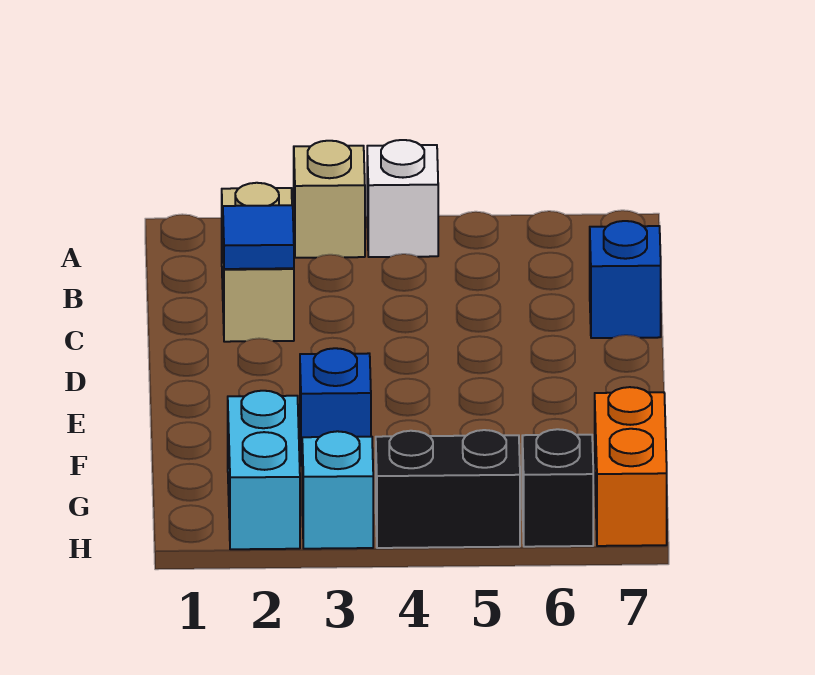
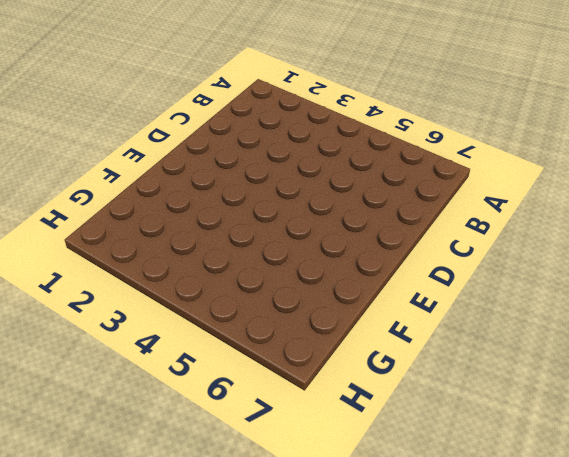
none -> tan 1x1 brick [294,141,365,258]
none -> white 1x1 brick [367,140,438,257]

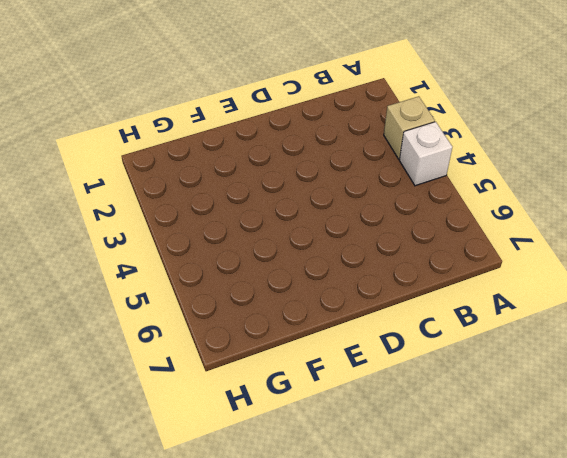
none -> tan 1x2 brick [222,183,294,342]
none -> blue 1x1 brick [590,221,661,338]

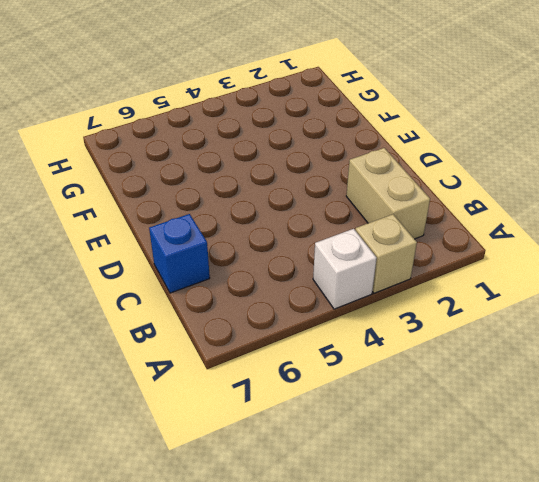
none -> blue 1x1 brick [300,348,371,466]
none -> cyan 1x2 brick [228,391,300,549]

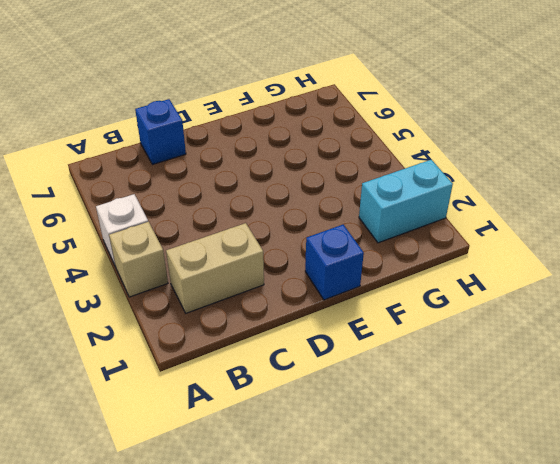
blue 1x1 brick [305,225,364,300] -> blue 1x1 brick moved to [300,348,371,466]
none -> orange 1x2 brick [595,387,667,546]
none -> cyan 1x1 brick [302,431,373,549]

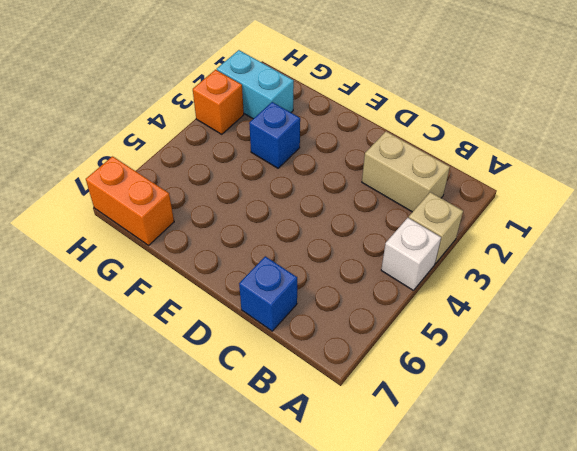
orange 1x1 brick [193,70,244,134] -> cyan 1x1 brick [302,431,373,549]
none -> black 1x2 brick [376,430,520,548]
none -> black 1x1 brick [522,429,593,547]

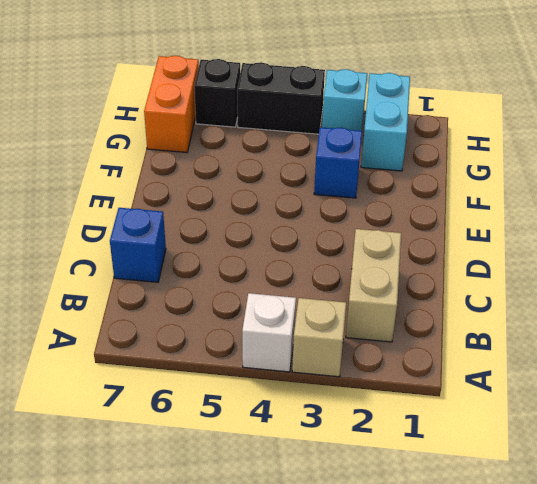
none -> blue 1x1 tile [223,205,294,269]

